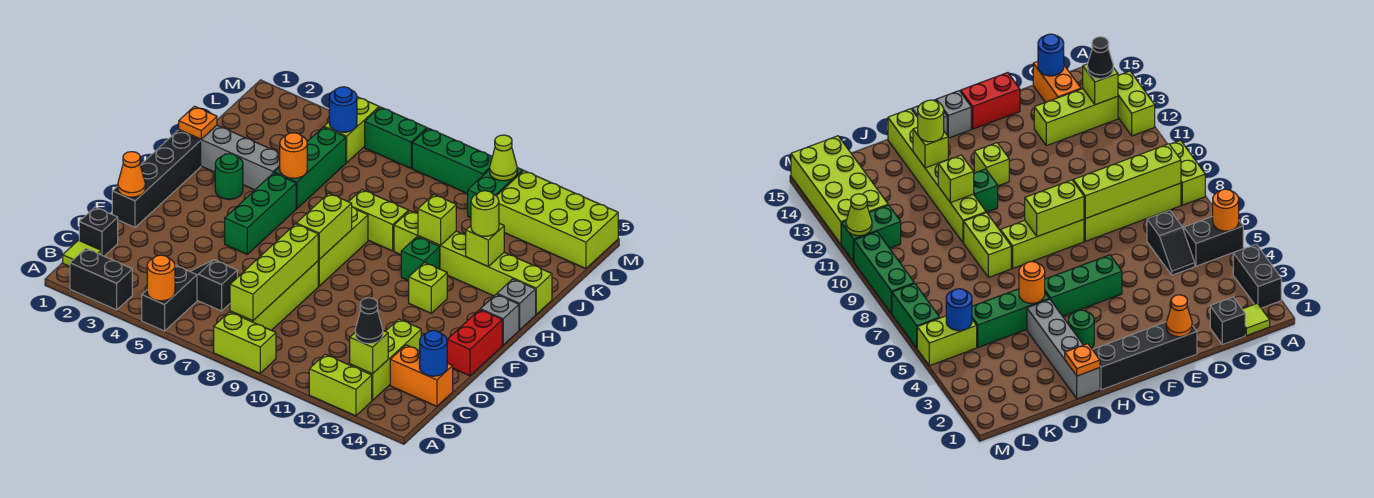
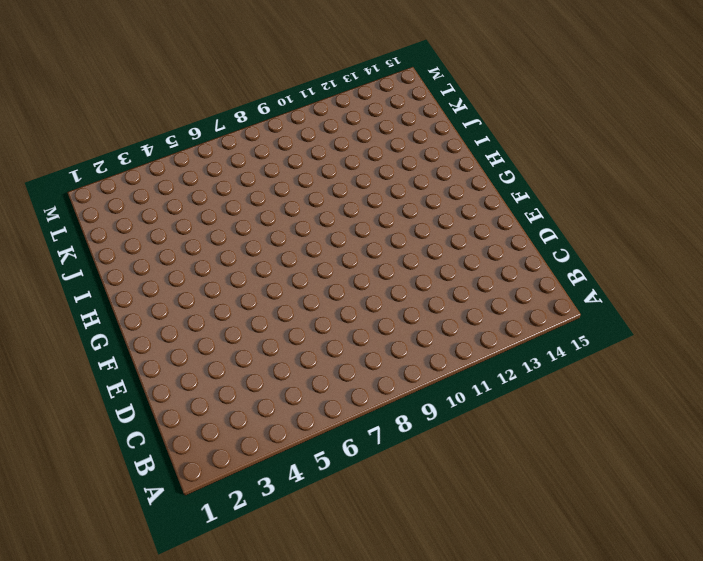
none -> black 1x2 brick [70,248,132,310]
none -> black 1x2 brick [142,265,197,331]
none -> lime 1x2 brick [214,312,276,373]
none -> lime 1x2 brick [309,354,372,416]

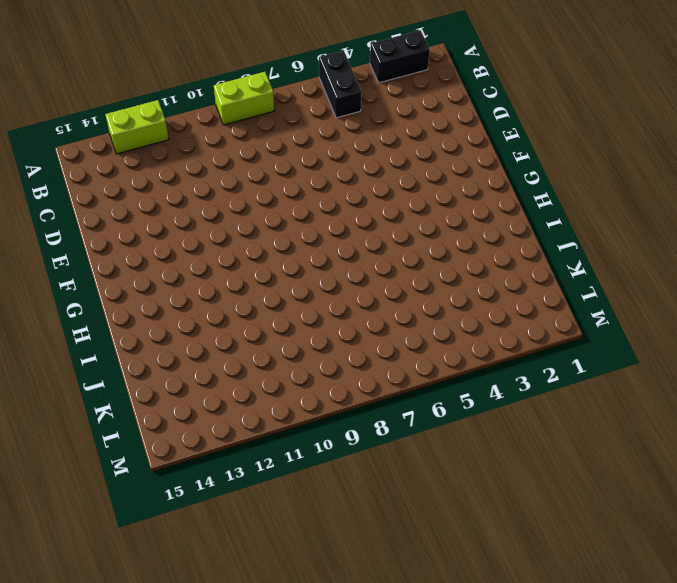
none -> lime 1x1 tile [63,240,101,266]
none -> lime 1x4 brick [230,261,318,330]
none -> lime 1x3 brick [350,319,421,401]
none -> black 1x1 brick [79,207,118,256]

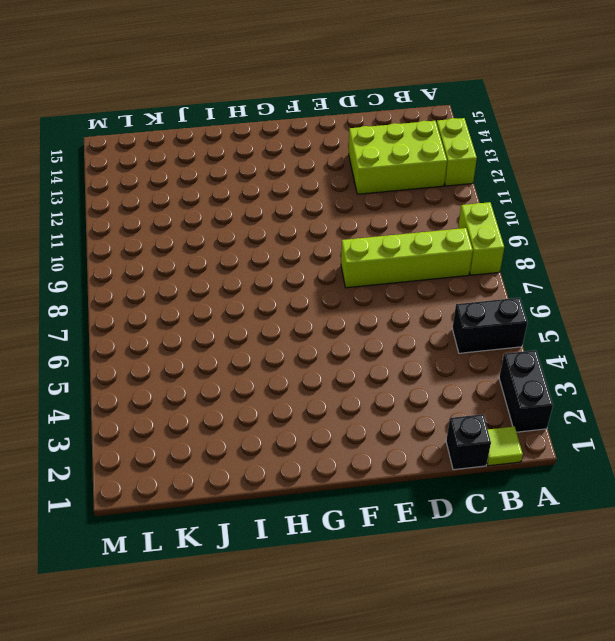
lime 2x3 brick [349,121,447,194] -> lime 1x3 brick [350,319,421,401]
none -> black 1x2 slope [190,260,237,311]
none -> orange 1x2 brick [390,345,453,406]
none -> black 1x4 brick [112,131,201,227]
none -> red 1x2 brick [447,310,502,376]

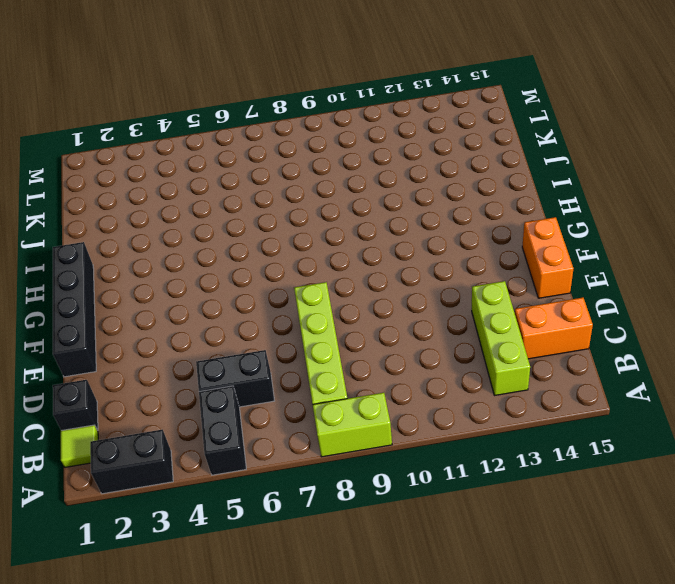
black 1x2 brick [196,350,274,407] -> black 1x2 slope [190,260,237,311]
orange 1x2 brick [522,217,574,298] -> red 1x2 brick [447,310,502,376]
none -> lime 1x2 brick [309,354,372,416]
none -> green 1x3 brick [225,173,296,254]
none -> lime 1x3 brick [318,207,368,286]
none -> lime 1x1 brick [409,263,447,313]

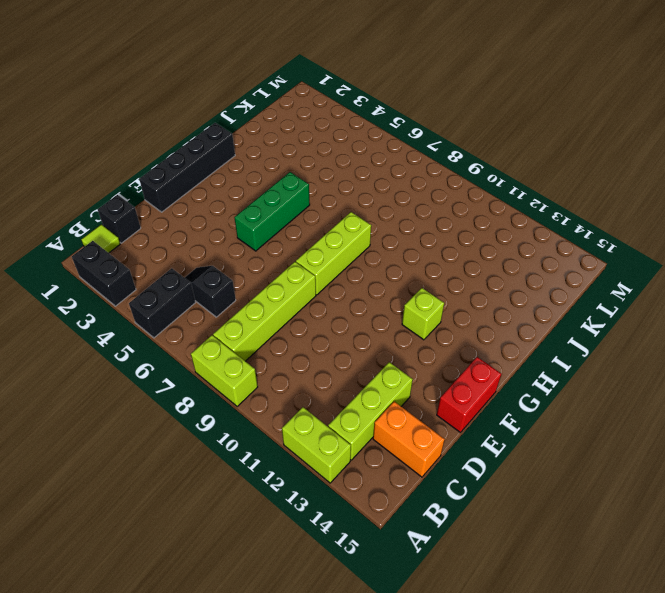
none -> grey 1x1 brick [480,294,519,345]
none -> green 1x1 round brick [215,154,243,199]
none -> green 1x1 brick [401,237,440,281]
none -> grey 1x1 brick [497,279,536,330]

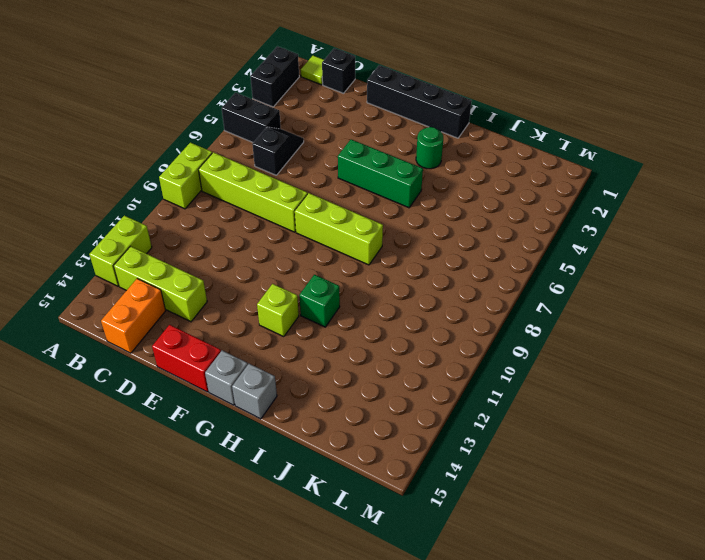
none -> grey 1x4 brick [179,125,280,190]
none -> green 1x3 brick [274,127,346,208]
none -> lime 1x2 brick [349,190,409,251]
none -> lime 1x6 brick [394,211,552,314]

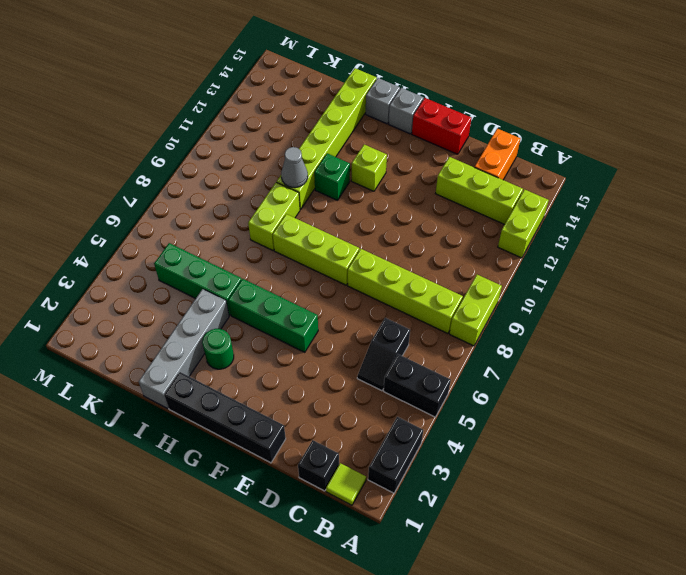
grey 1x1 cone [281,147,308,188] -> none
none -> lime 1x2 brick [324,97,379,163]
none -> green 1x2 brick [468,168,523,218]
none -> lime 2x4 brick [497,171,618,269]
none -> green 1x2 brick [365,107,427,168]

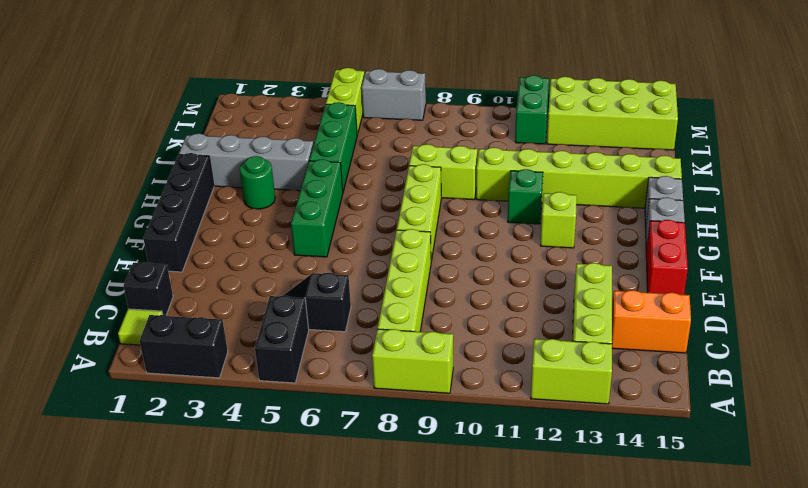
grey 1x2 brick [362,69,426,120] -> green 1x2 brick [365,107,427,168]
none -> green 1x3 brick [412,128,492,194]
none -> orange 1x1 round brick [147,255,175,301]
none -> lime 1x4 brick [230,224,318,321]
none -> lime 1x1 brick [350,331,388,374]

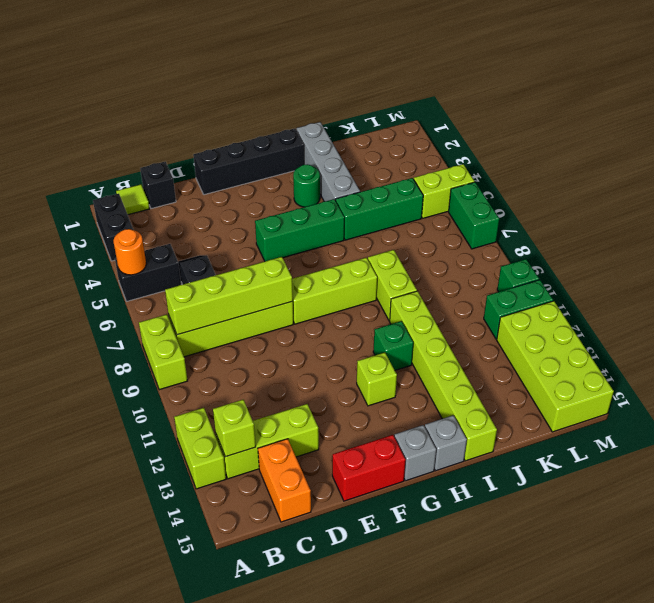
green 1x1 brick [497,259,539,292] -> green 1x3 brick [412,128,492,194]
none -> blue 1x1 round brick [420,331,447,376]
none -> orange 1x1 cone [118,152,145,197]
none -> lime 1x2 brick [296,193,352,260]
none -> orange 1x1 plate [179,106,217,139]

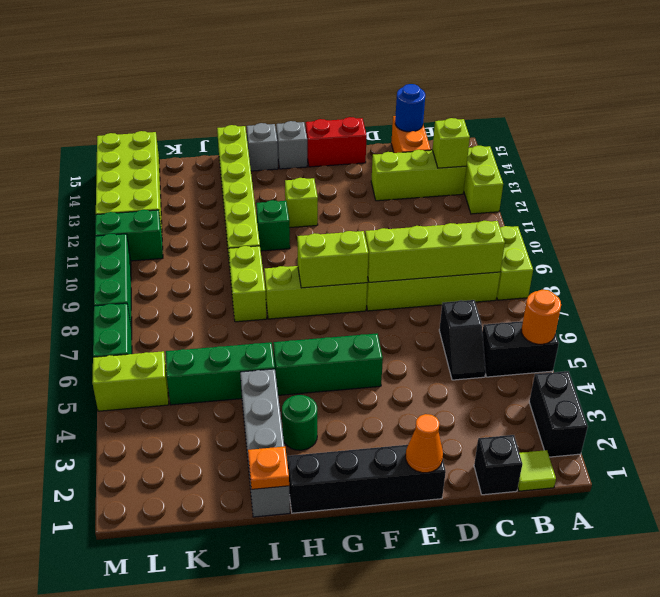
none -> orange 1x1 round brick [280,133,307,178]
none -> lime 1x1 brick [418,194,456,245]
none -> lime 1x1 brick [466,223,504,266]
none -> blue 1x1 round brick [329,87,357,132]

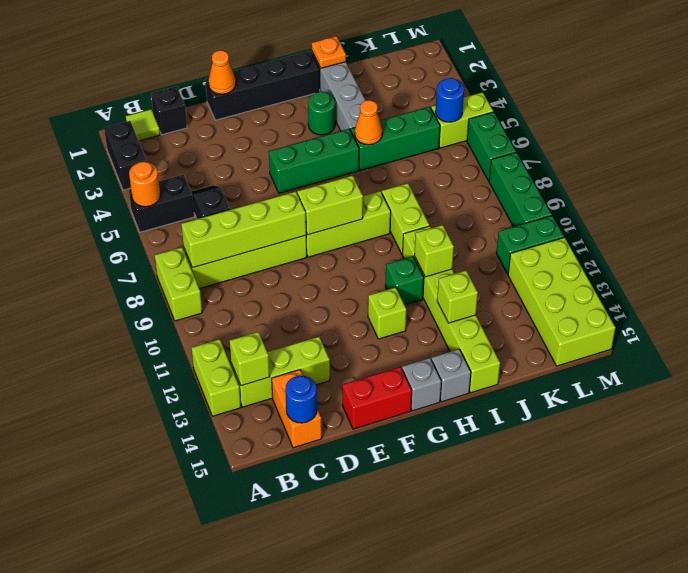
orange 1x1 cone [355,100,382,145] -> orange 1x1 round brick [280,133,307,178]
none -> lime 1x1 cone [490,135,517,181]
none -> black 1x1 cone [355,298,383,344]
none -> lime 1x1 round brick [471,191,499,236]

